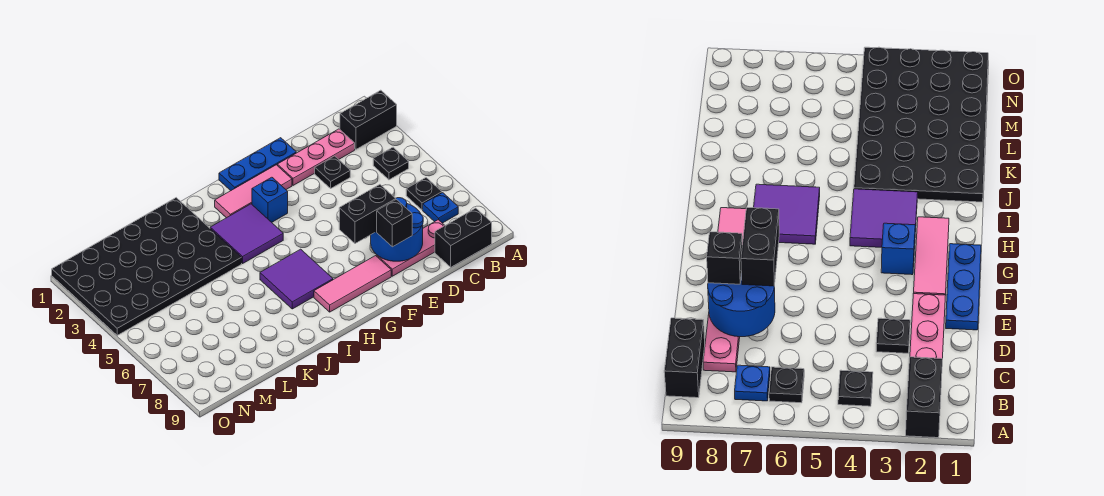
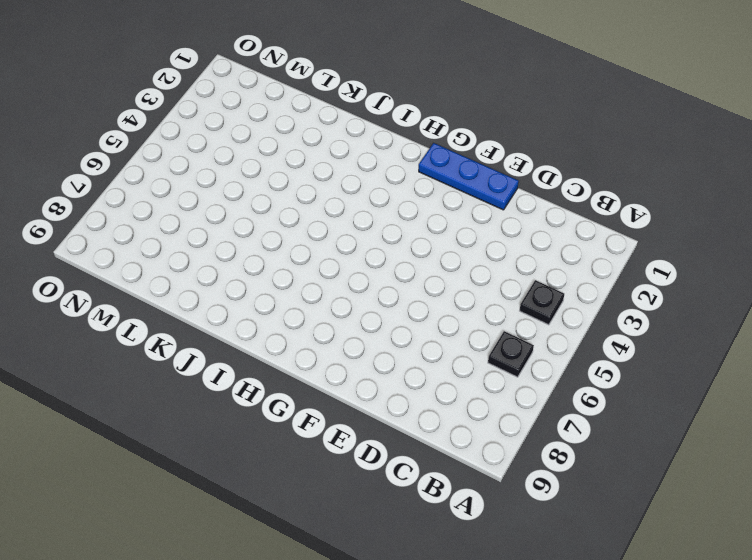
none -> black 1x2 brick [340,90,397,149]
none -> blue 1x1 plate [423,193,458,223]
none -> black 1x2 brick [435,208,492,267]

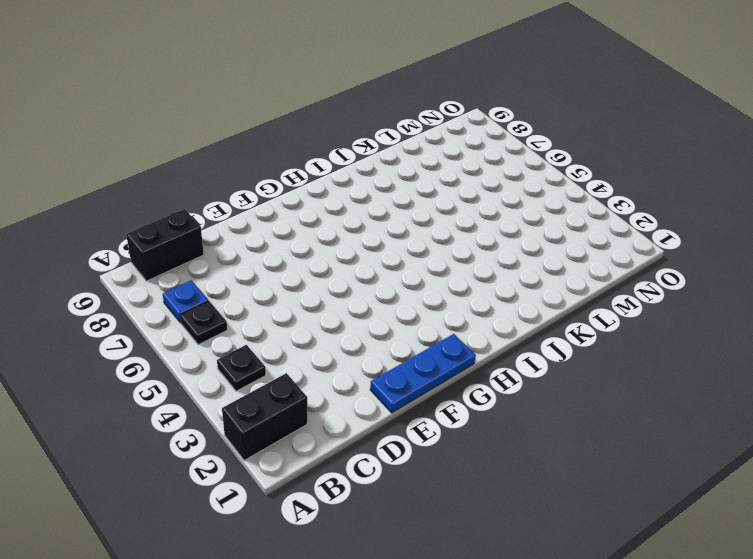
none -> pink 1x3 plate [277,129,355,185]
none -> pink 1x3 plate [377,220,445,276]
none -> black 1x1 plate [315,156,350,188]

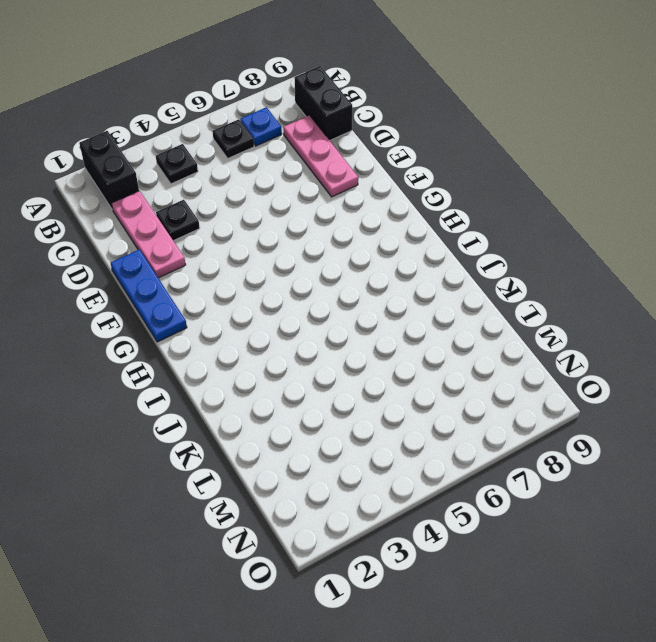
none -> pink 1x3 tile [215,165,292,218]
none -> pink 1x3 tile [314,256,391,312]
none -> blue 1x1 brick [252,177,288,222]

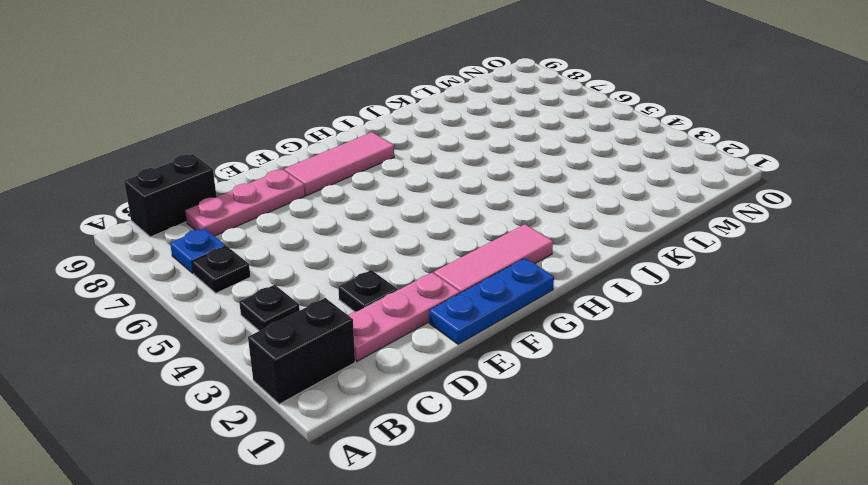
none -> blue 1x1 brick [252,177,288,222]
none -> purple 2x2 tile [210,204,283,263]
none -> purple 2x2 tile [260,249,333,309]

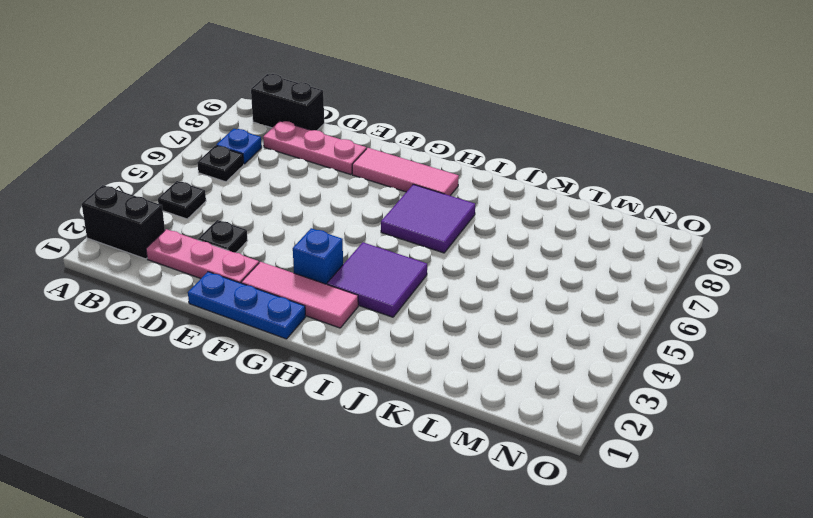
none -> black 4x6 plate [52,198,242,335]
none -> blue 2x2 round brick [371,198,423,261]
none -> black 1x2 brick [339,184,396,244]

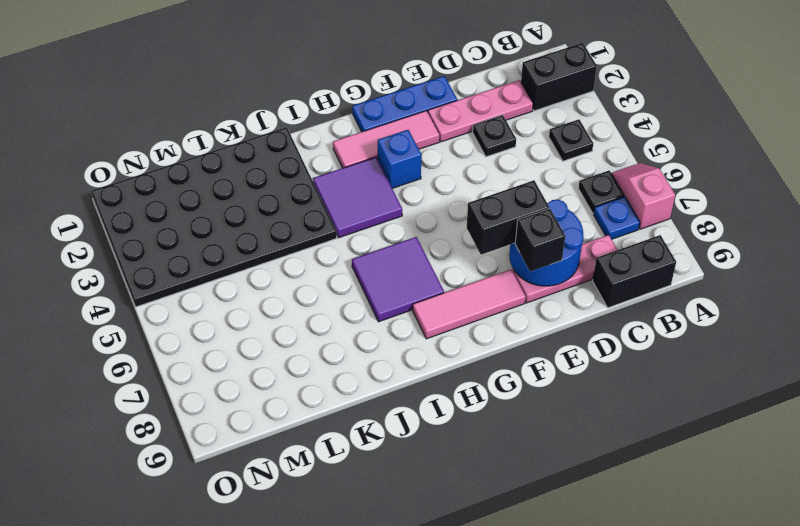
pink 1x2 slope [611,163,675,229] -> none

